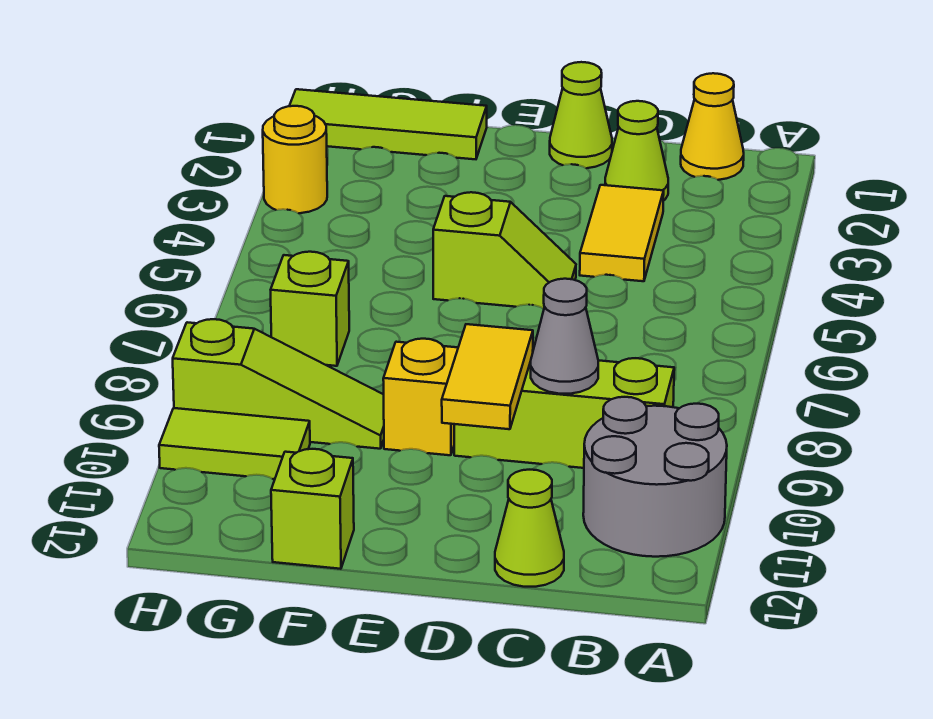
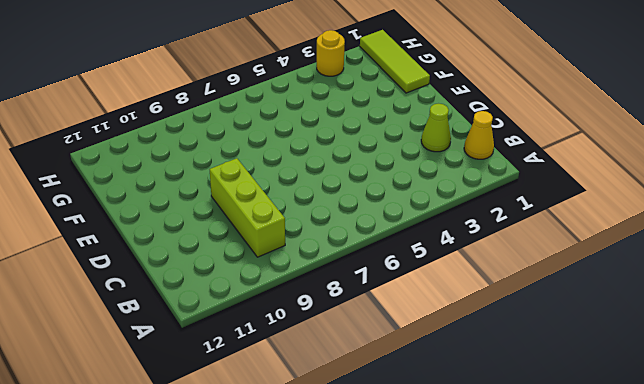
none -> grey 2x2 round brick [583,397,727,557]
none -> yellow 1x2 tile [580,185,664,281]
none -> lime 1x1 cone [495,470,564,587]

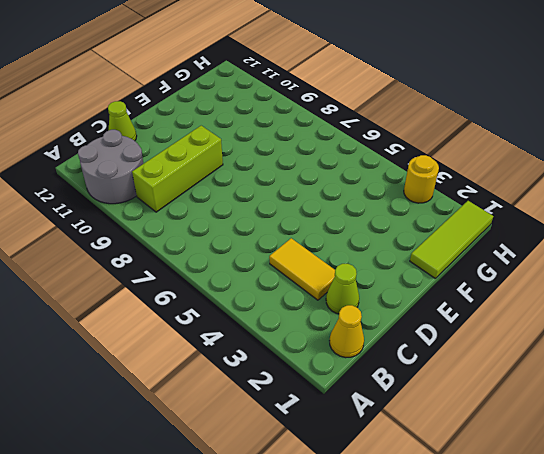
none -> lime 1x1 cone [550,62,612,168]
none -> lime 1x2 slope [433,192,576,309]
none -> yellow 1x1 brick [383,339,458,455]

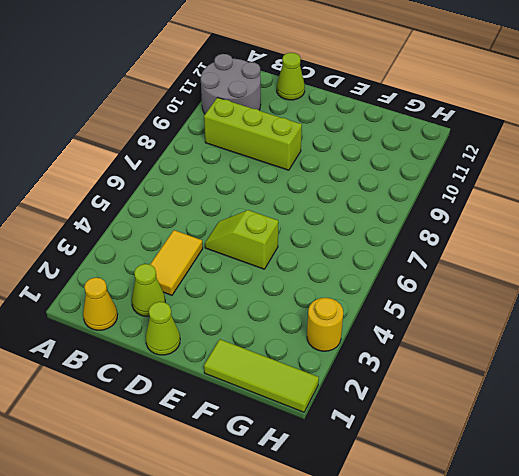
none -> yellow 1x1 brick [383,339,458,455]
none -> lime 1x3 slope [173,319,384,449]
none -> lime 1x1 brick [271,449,354,569]

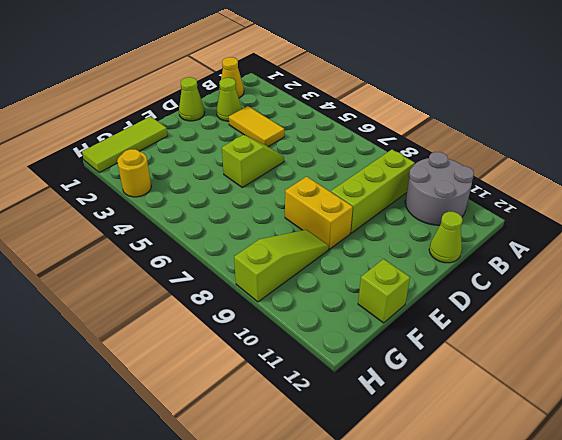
yellow 1x2 brick [285,177,353,249] -> yellow 1x1 brick [383,339,458,455]
none -> lime 1x1 brick [271,252,349,366]
none -> lime 1x2 tile [159,408,310,479]
none -> grey 1x1 cone [531,279,598,394]

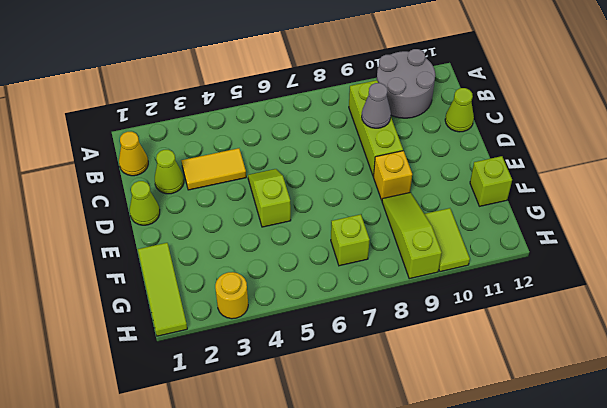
none -> yellow 1x2 tile [442,324,533,429]

